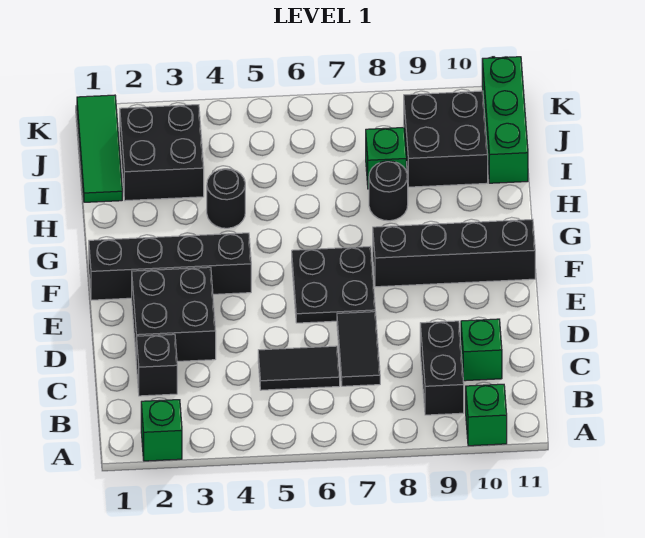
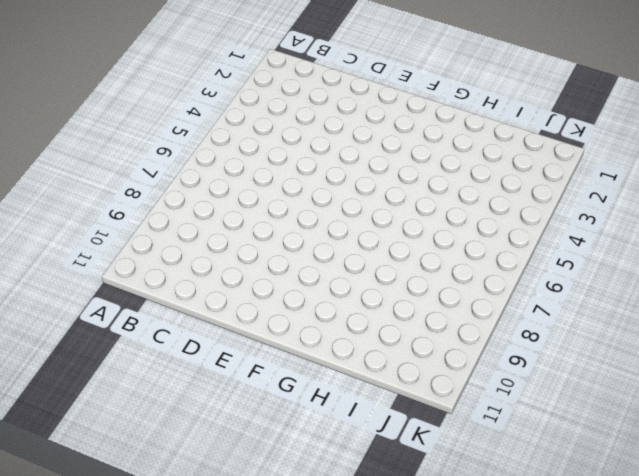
none -> green 1x1 brick [141,400,182,461]
none -> green 1x1 brick [466,384,507,446]
none -> black 1x2 brick [420,321,464,415]

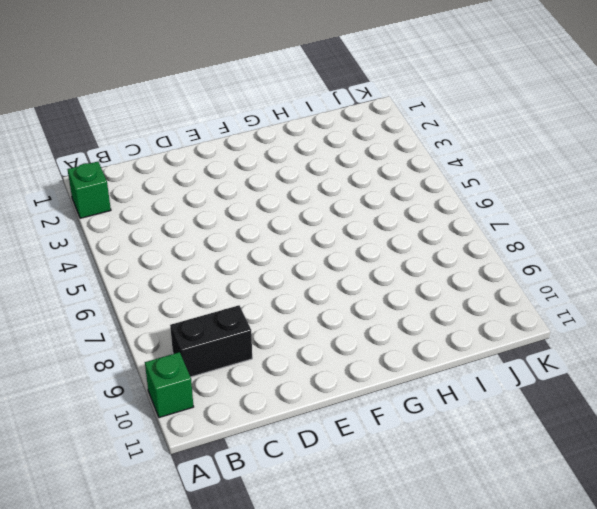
none -> black 1x1 brick [136,334,177,396]
none -> black 1x2 tile [258,346,340,390]
none -> black 1x2 tile [337,312,380,386]

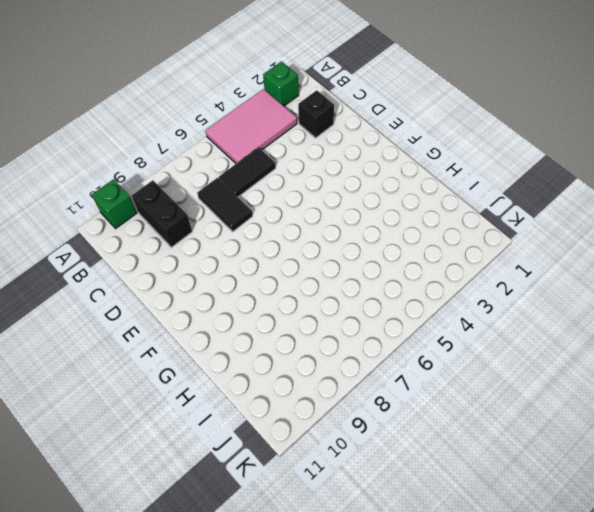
pink 2x3 tile [205,89,297,163] -> none
none -> green 1x1 brick [461,319,502,381]
none -> black 2x2 brick [132,267,216,361]
none -> black 2x2 plate [292,247,375,323]

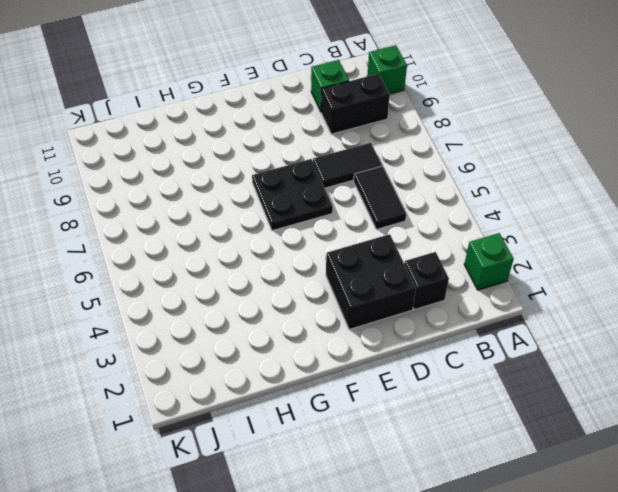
none -> black 1x4 brick [89,233,251,300]
none -> black 1x4 brick [373,219,535,287]
none -> black 1x1 round brick [207,169,245,228]

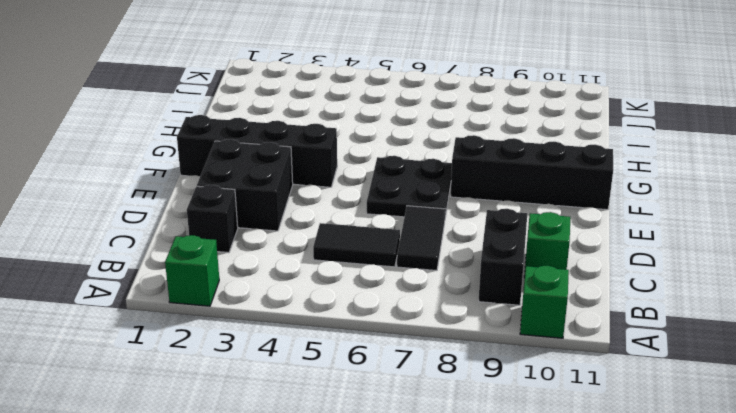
none -> black 1x1 round brick [207,169,245,228]
none -> black 1x1 round brick [369,161,408,221]
none -> green 1x3 tile [77,95,122,202]

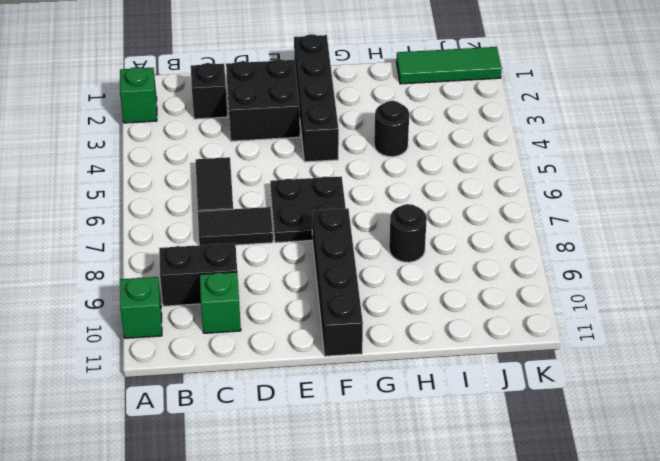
none -> black 2x2 brick [120,105,204,201]
none -> green 1x1 brick [366,128,406,189]
none -> black 2x2 brick [404,91,488,187]

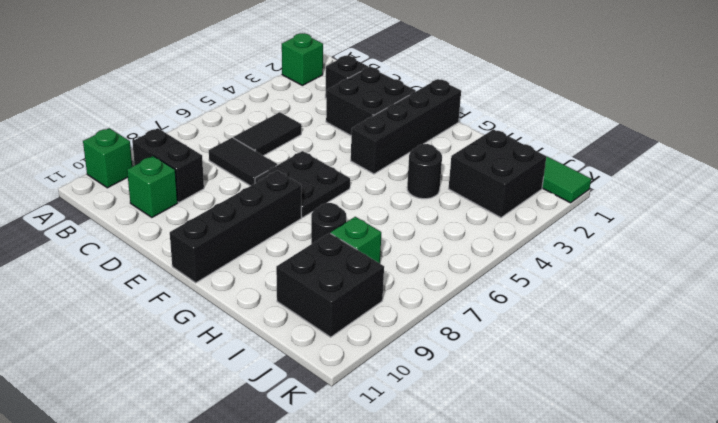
none -> green 1x3 brick [482,57,528,183]

